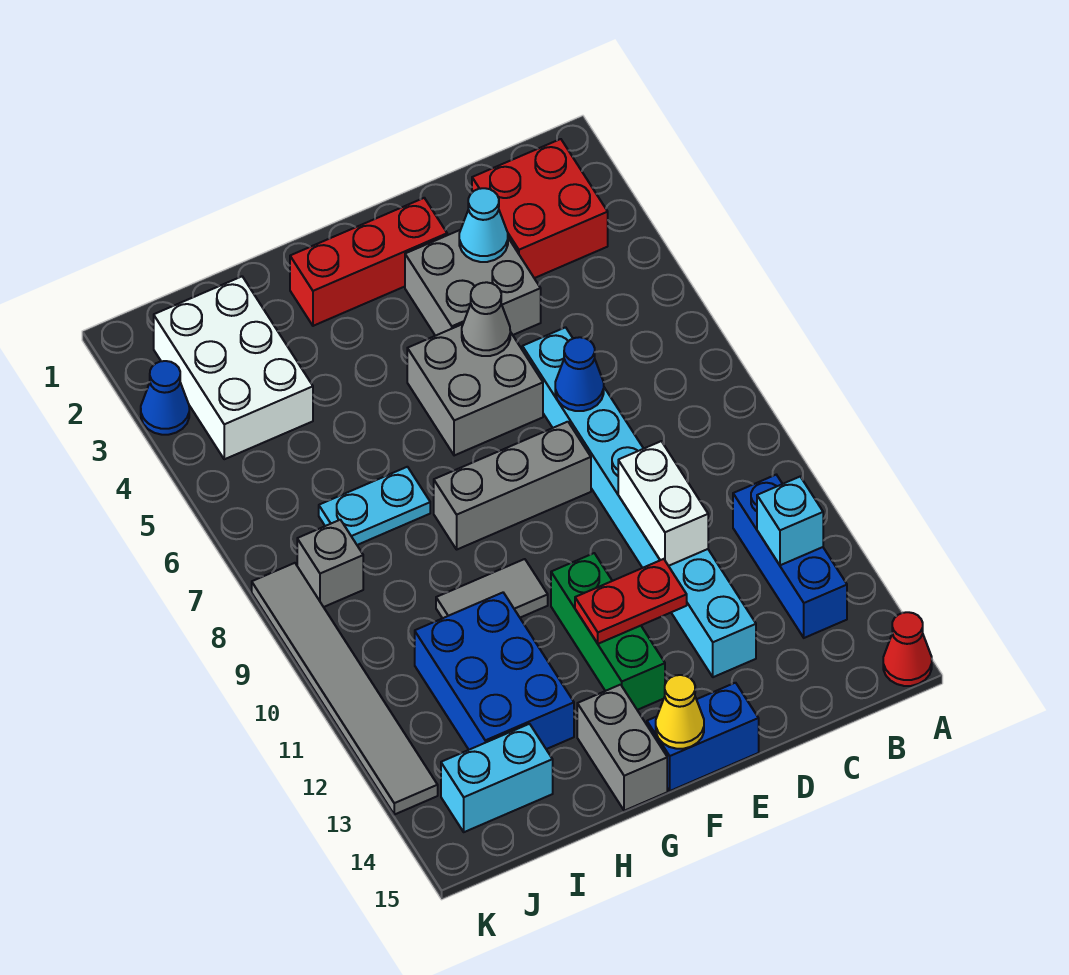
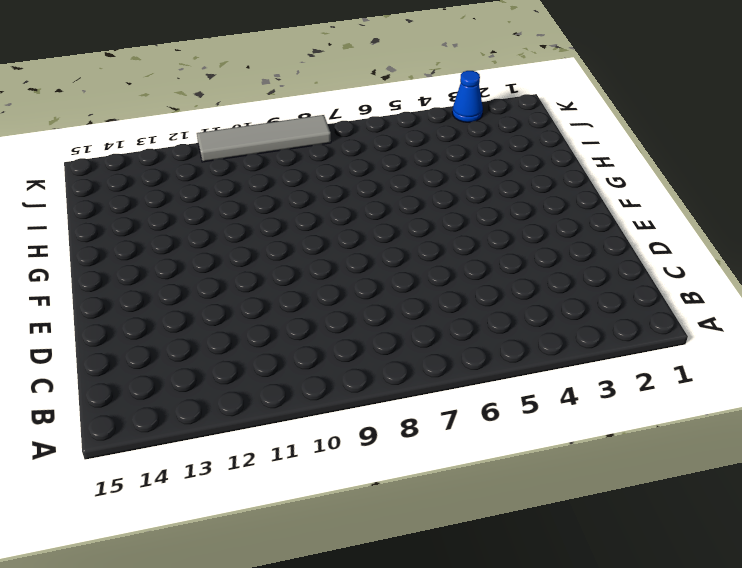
grey 1x4 tile [197,115,331,162] -> grey 1x6 tile [252,563,438,815]
none -> red 1x1 cone [883,612,932,686]
none -> red 2x2 brick [472,139,608,278]
none -> blue 1x3 brick [733,475,847,638]

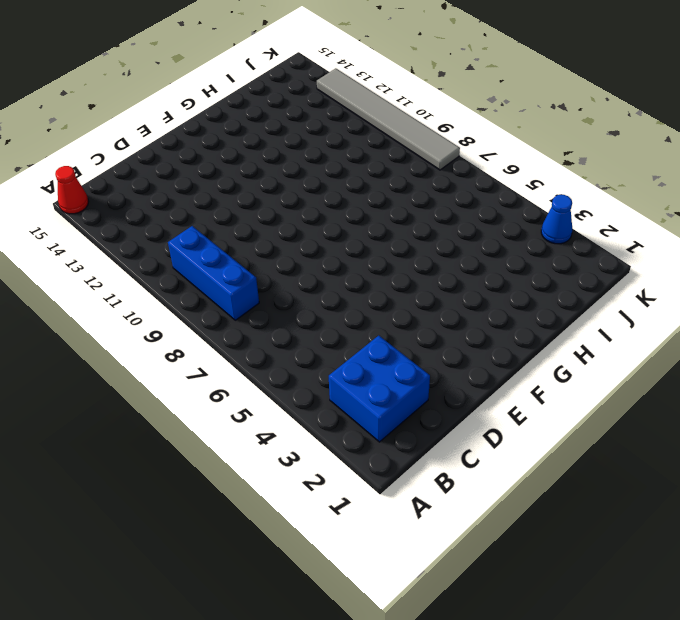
blue 2x2 brick [329,336,430,442] -> red 2x2 brick [472,139,608,278]
blue 1x3 brick [168,226,259,320] -> blue 1x3 brick moved to [733,475,847,638]
none -> grey 2x2 brick [405,230,541,336]
none -> cyan 1x8 brick [522,327,756,677]
none -> red 1x3 brick [290,198,447,326]

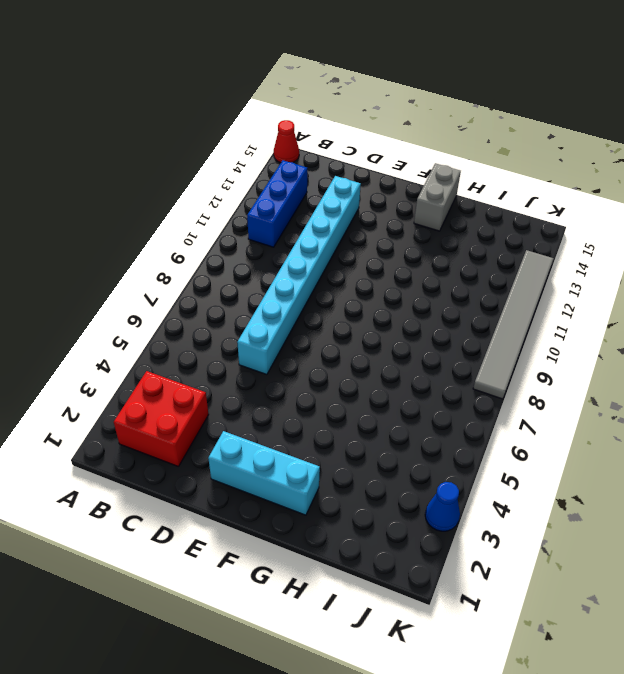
cyan 1x3 brick [208,431,320,515] -> red 1x3 brick [290,198,447,326]
none -> grey 2x2 brick [405,230,541,336]
none -> grey 2x2 brick [407,324,543,456]
none -> grey 1x3 brick [434,422,591,549]

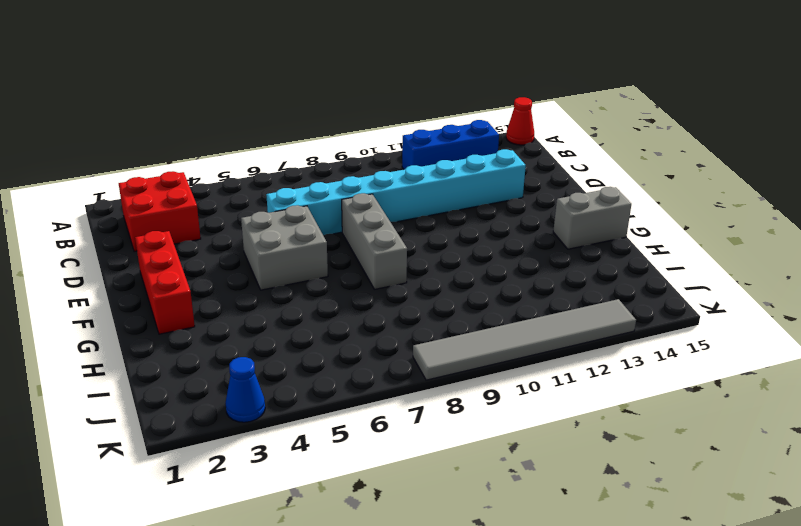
none -> grey 2x2 brick [405,230,541,336]
none -> blue 1x2 brick [647,683,759,791]
none -> green 1x3 brick [551,553,665,710]

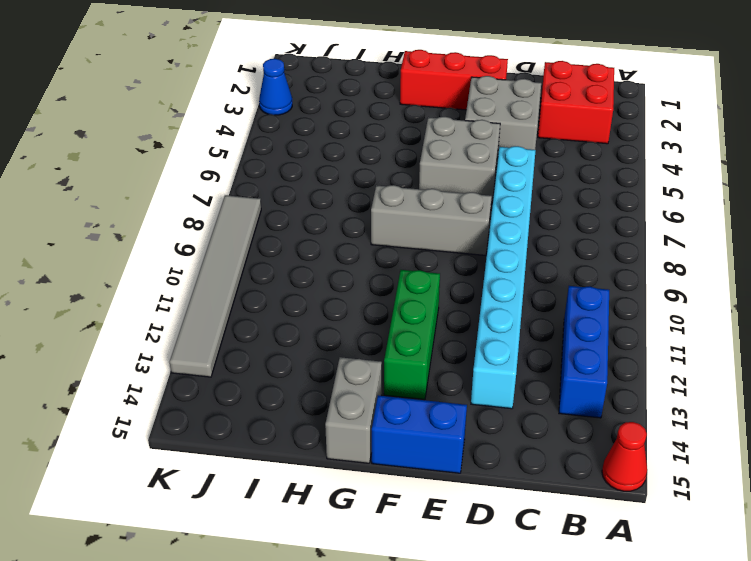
none -> grey 1x2 tile [436,559,548,618]
none -> cyan 1x2 plate [319,467,430,545]
none -> blue 2x3 brick [415,593,574,750]

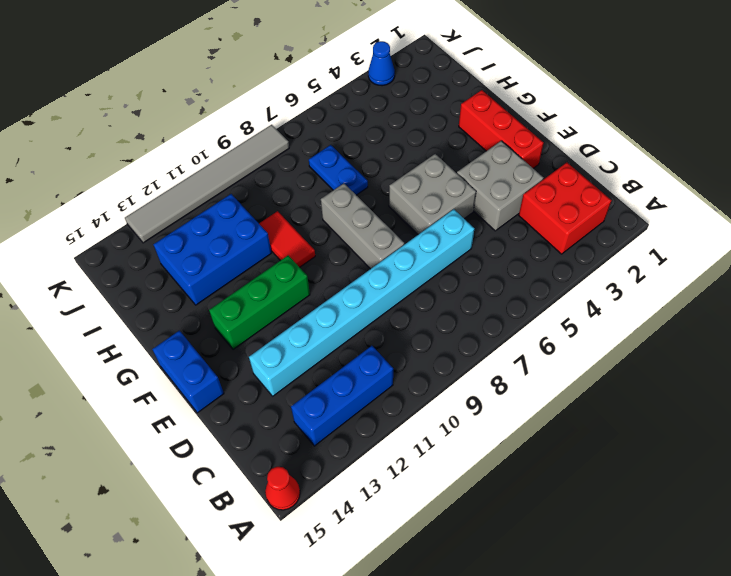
red 1x2 tile [259,211,315,267] -> grey 1x2 tile [436,559,548,618]
blue 1x2 plate [309,145,368,195] -> cyan 1x2 plate [319,467,430,545]
none -> grey 1x2 brick [577,685,667,811]
none -> white 2x3 brick [154,277,313,459]
none -> cyan 1x2 brick [441,724,553,832]

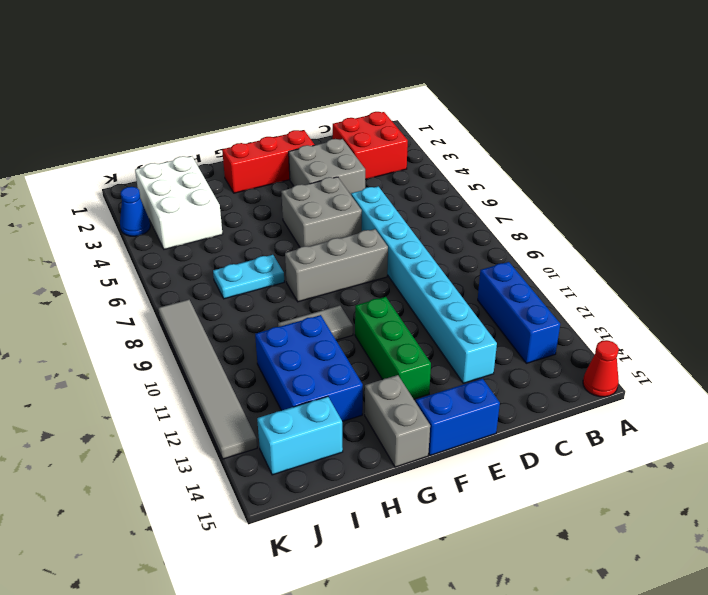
none -> grey 1x1 brick [297,520,363,607]
none -> cyan 1x1 brick [757,477,823,565]
none -> cyan 1x1 cone [459,188,508,262]

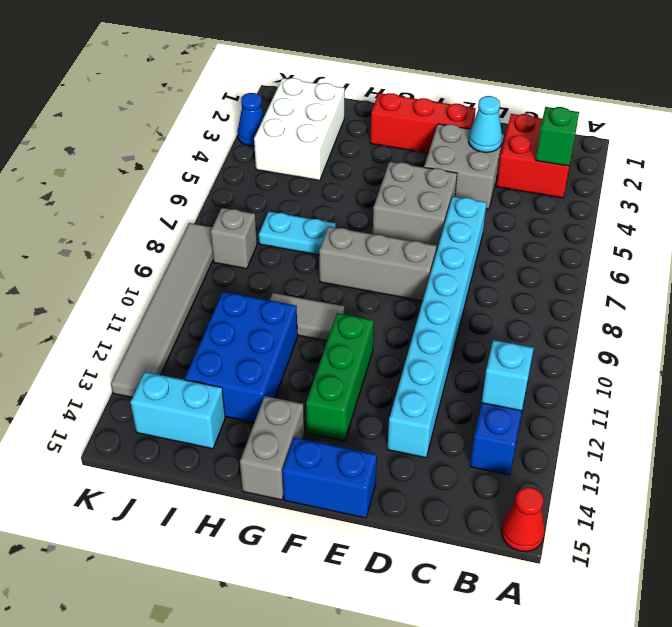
green 1x1 brick [536,107,579,166] -> none
none -> blue 1x1 cone [555,337,604,411]
none -> white 1x2 brick [618,441,708,566]
none -> grey 1x1 cone [462,282,510,356]

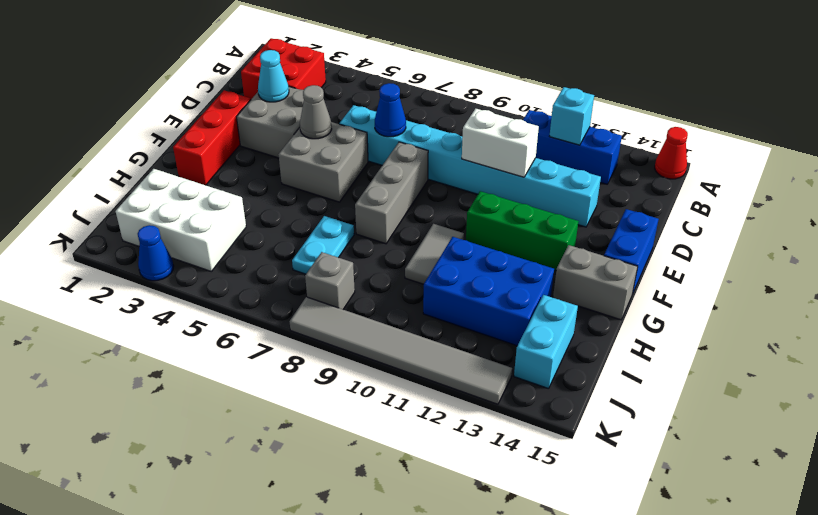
none -> red 1x2 plate [575,559,687,644]
none -> yellow 1x1 cone [656,675,704,749]

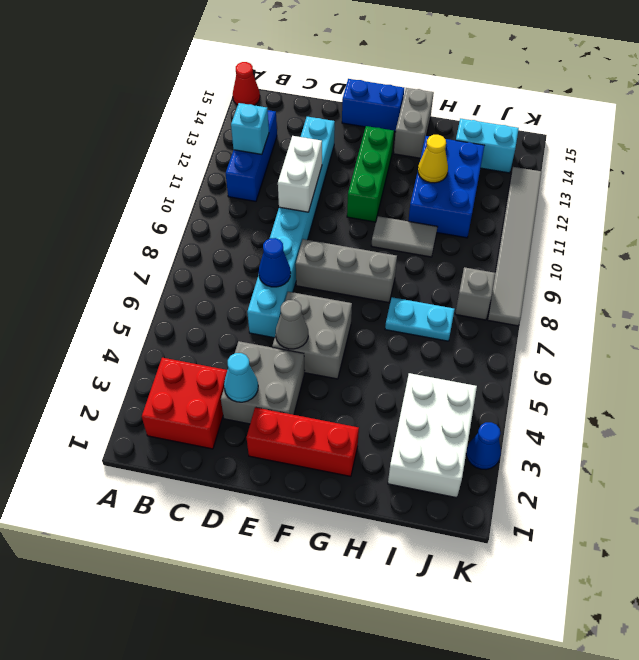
yellow 1x1 cone [418,135,448,183] -> yellow 1x1 cone moved to [656,675,704,749]
none -> red 1x2 plate [575,559,687,644]

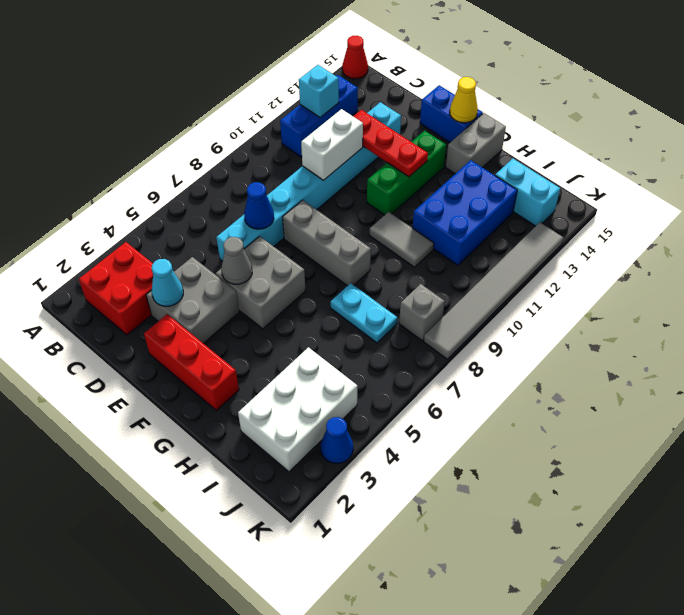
red 1x3 plate [353,110,428,177] -> red 1x2 plate [575,559,687,644]

